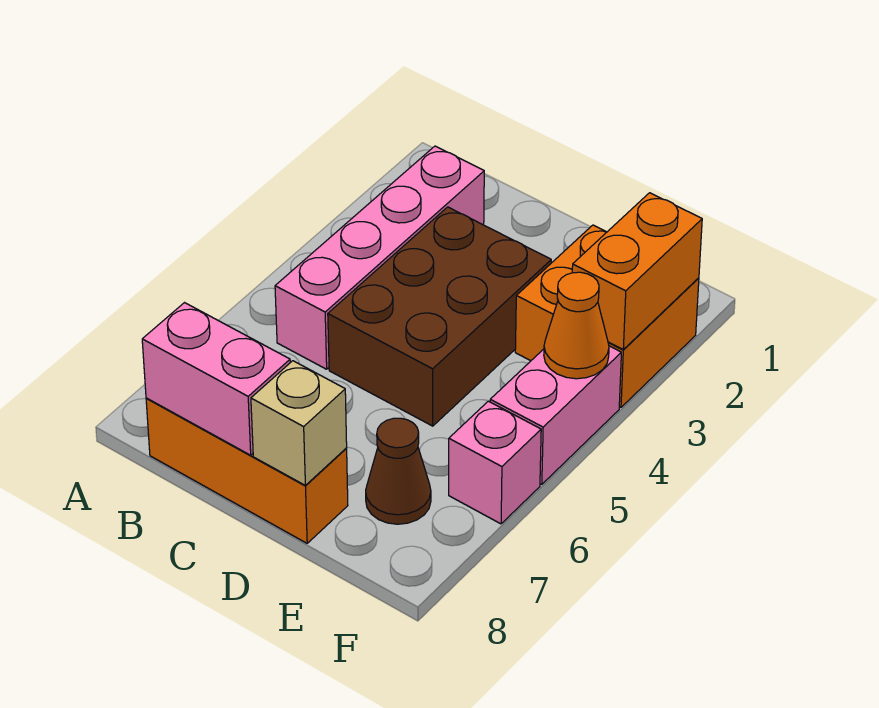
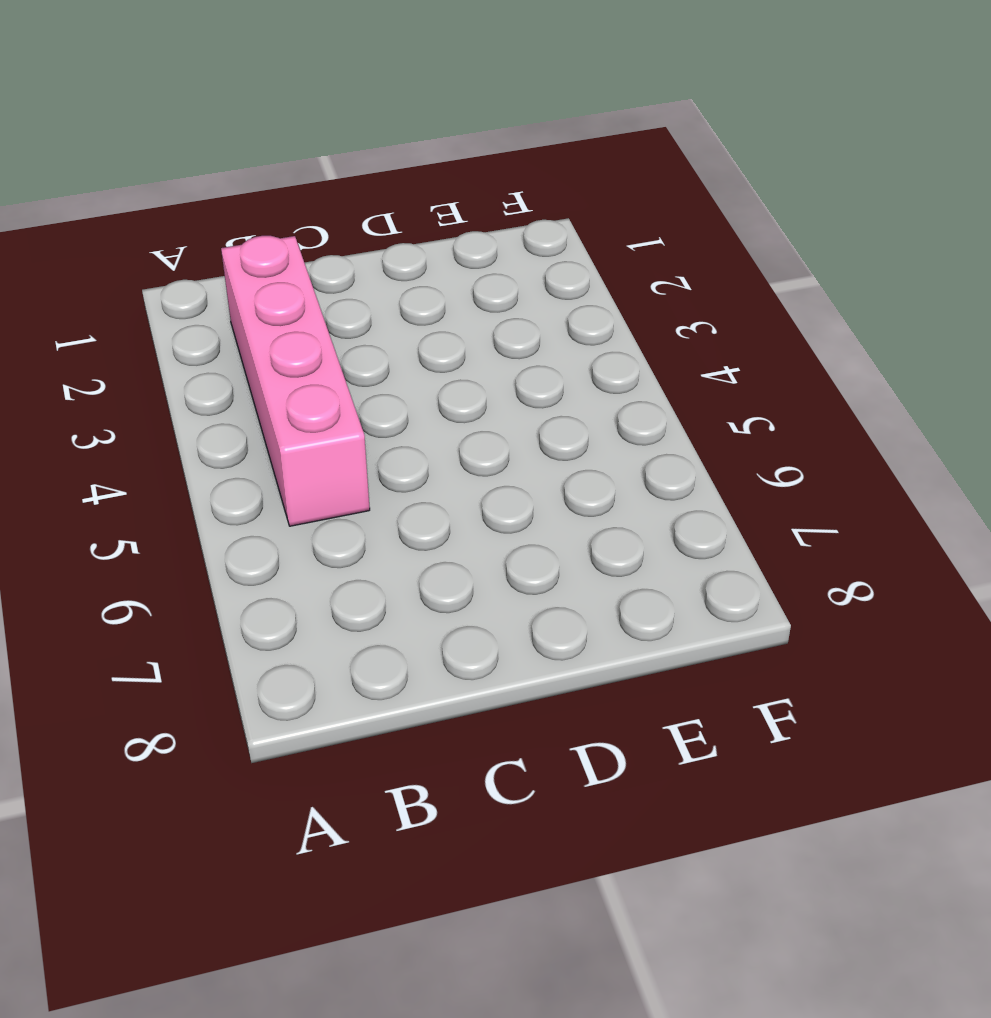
none -> orange 1x3 brick [146,398,348,543]
none -> brown 2x3 brick [328,207,551,426]

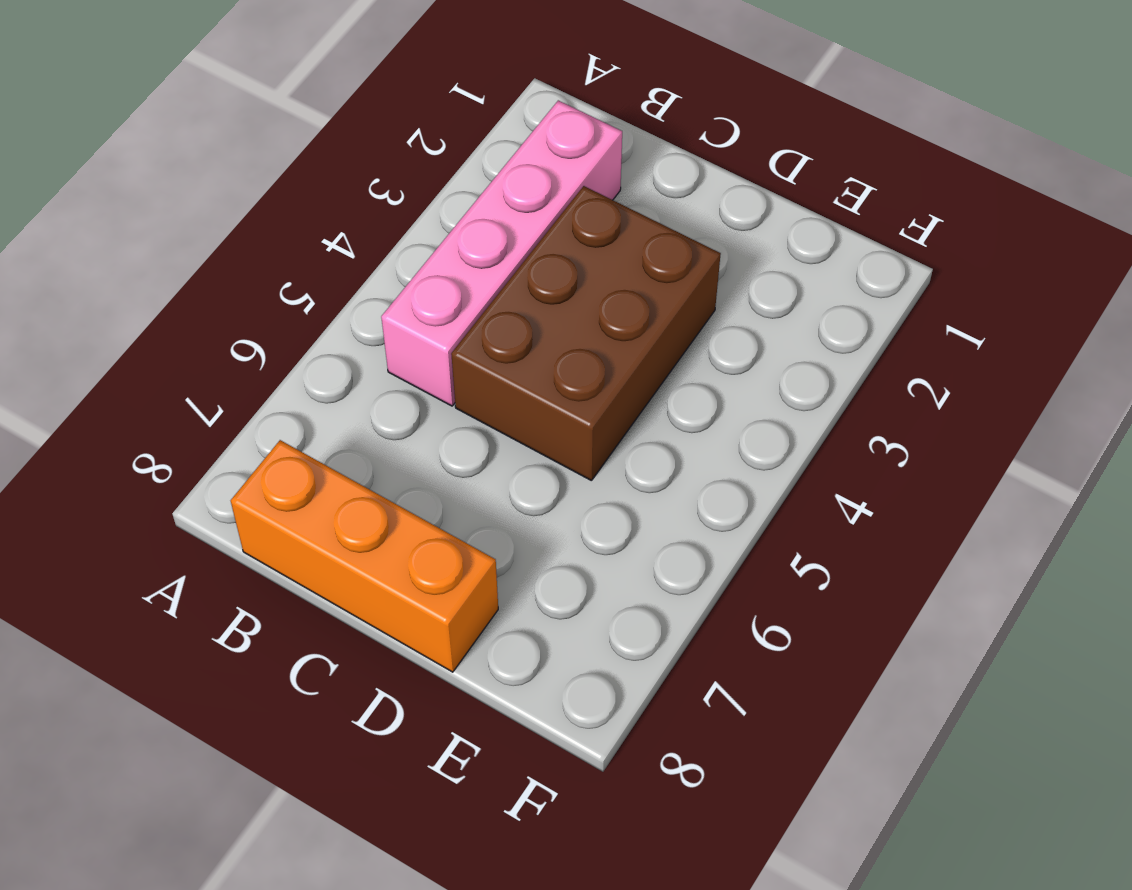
none -> orange 2x2 brick [515,225,699,407]
none -> brown 1x1 cone [366,418,431,524]

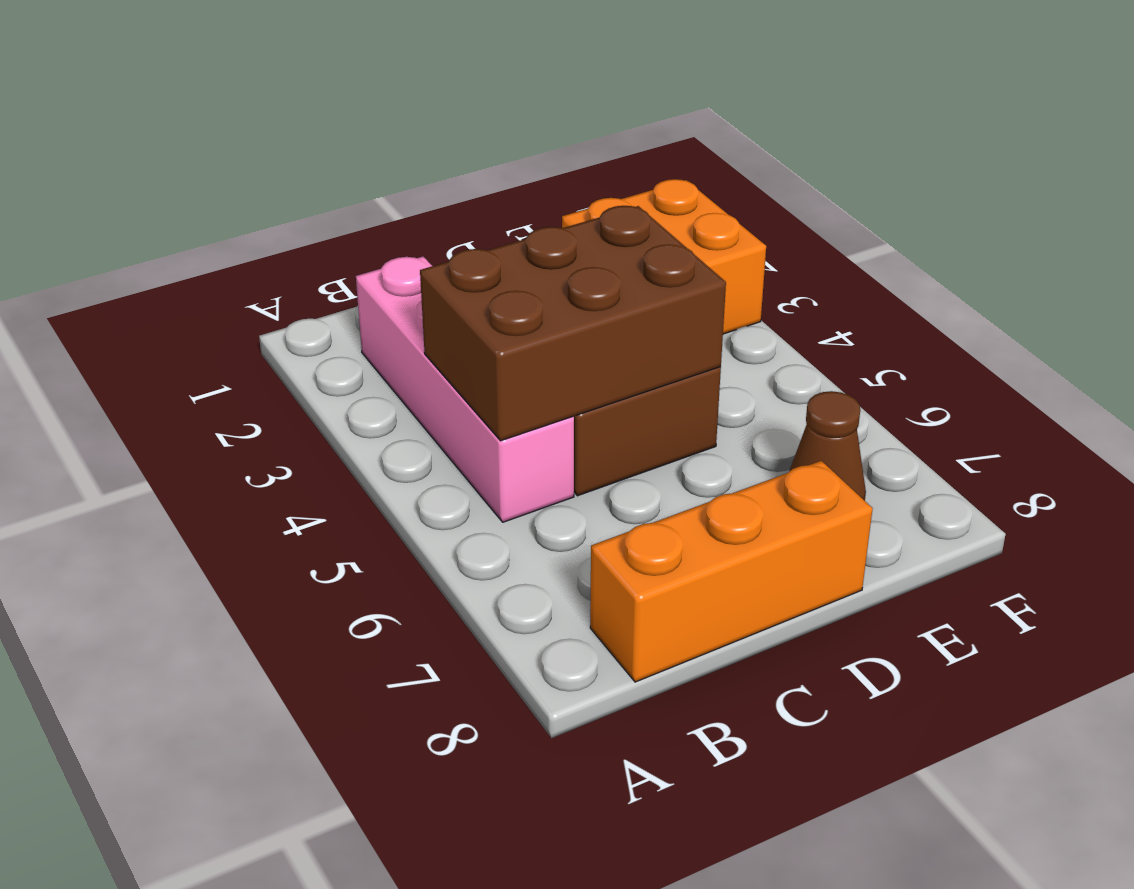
brown 2x3 brick [420,206,726,441] -> none
none -> pink 1x2 brick [490,346,621,484]
none -> pink 1x1 brick [449,401,541,524]

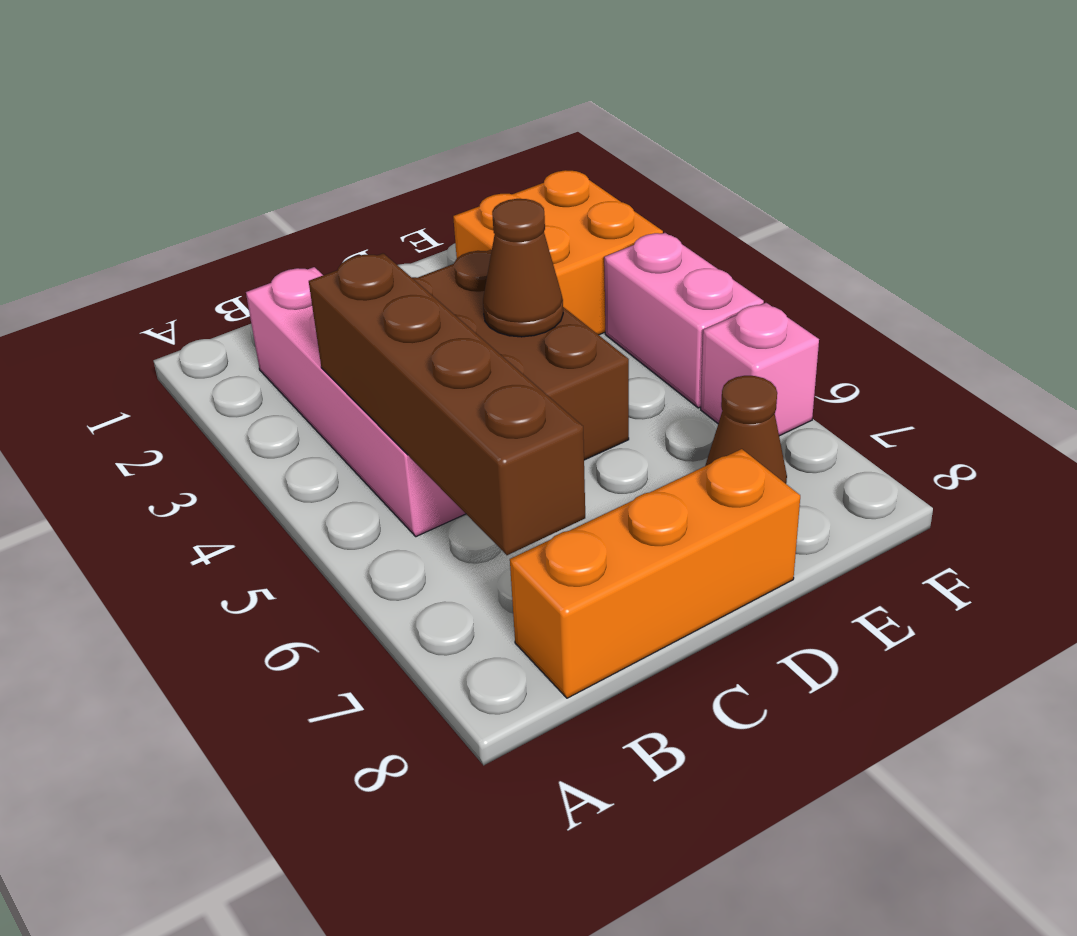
brown 1x4 brick [309,253,585,555] -> none
brown 1x1 cone [483,199,563,337] -> none
none -> pink 1x2 brick [142,303,290,455]
none -> tan 1x1 brick [251,361,347,485]

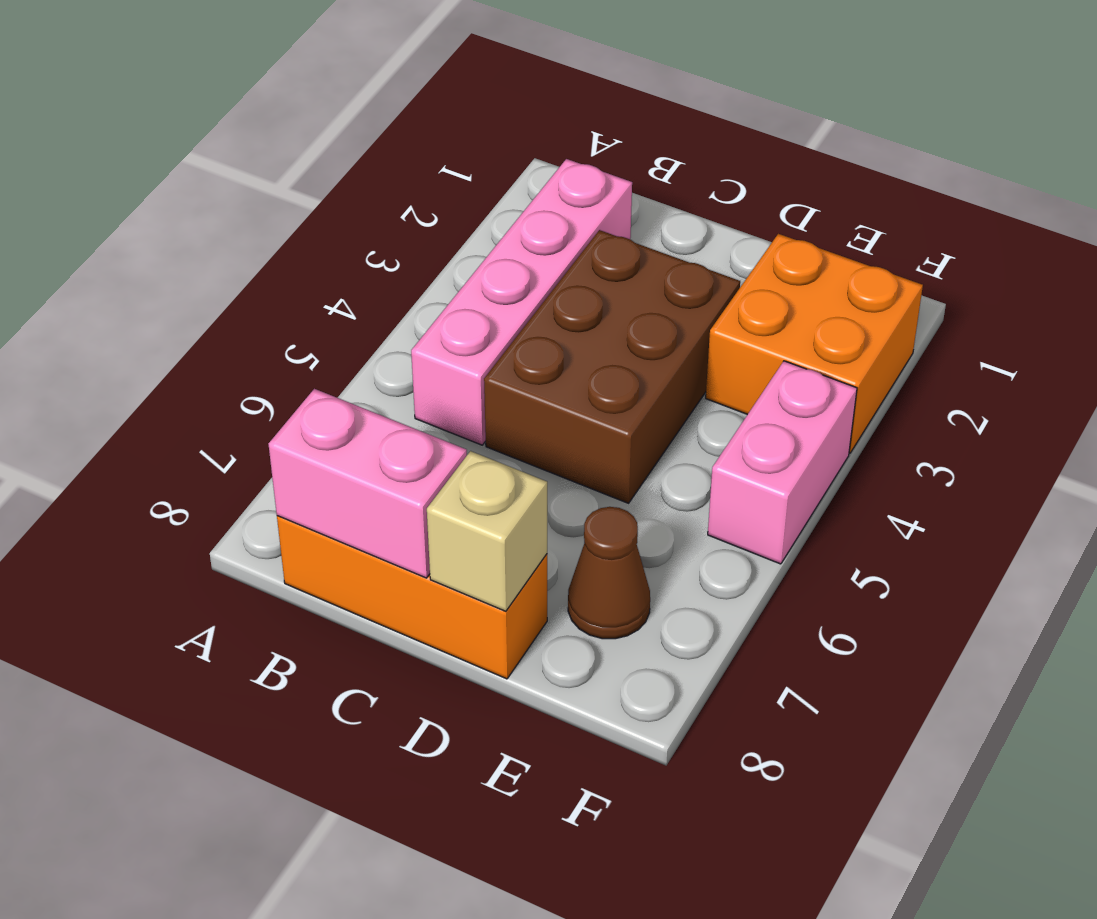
none -> pink 1x1 brick [449,401,541,524]
none -> orange 1x2 brick [572,193,702,349]

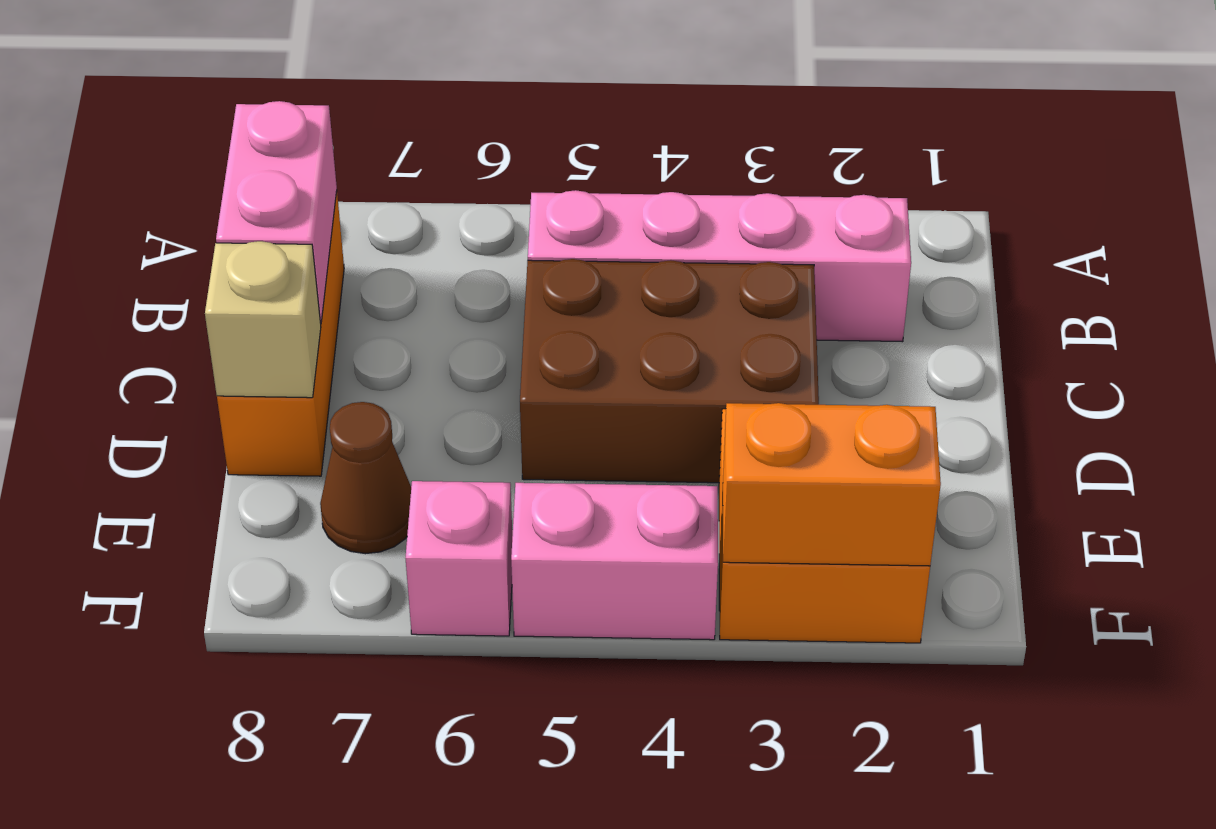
none -> orange 1x1 cone [544,272,609,379]

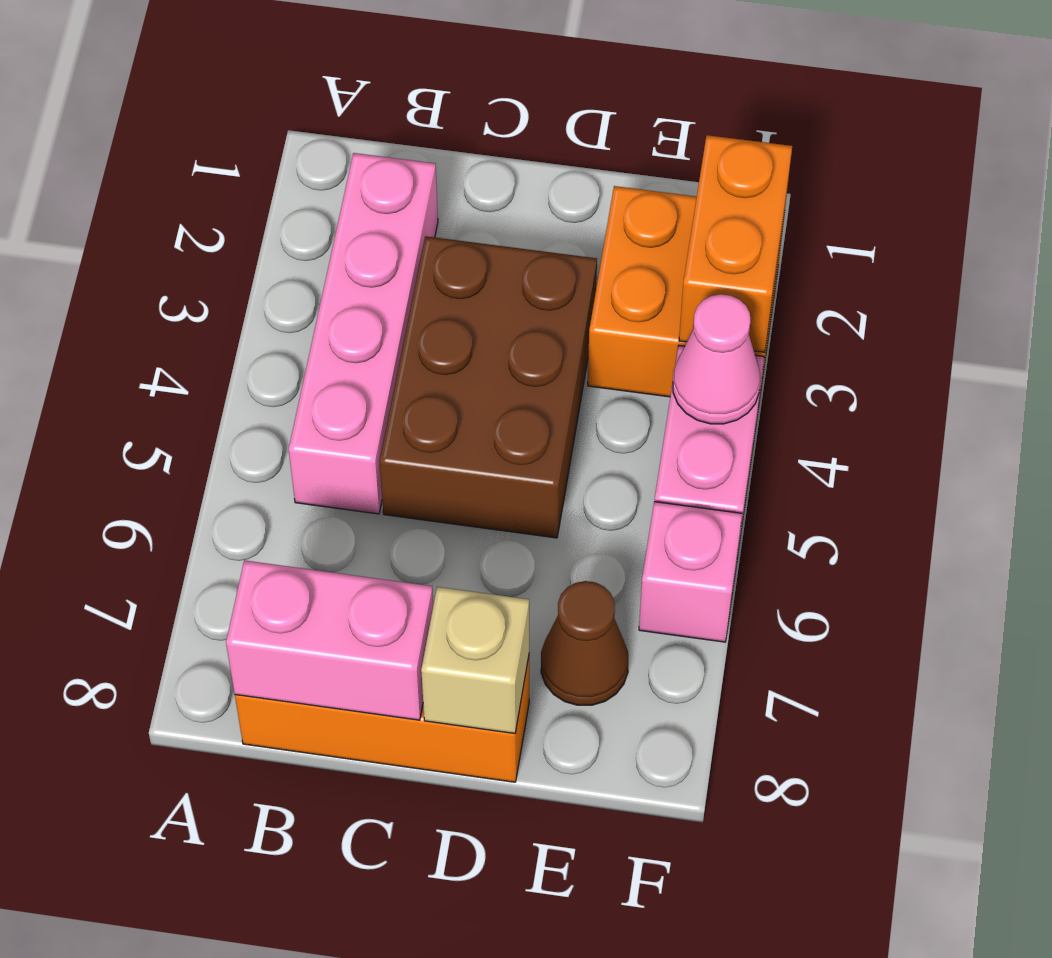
pink 1x1 cone [673,294,760,424] -> orange 1x1 cone [544,272,609,379]

